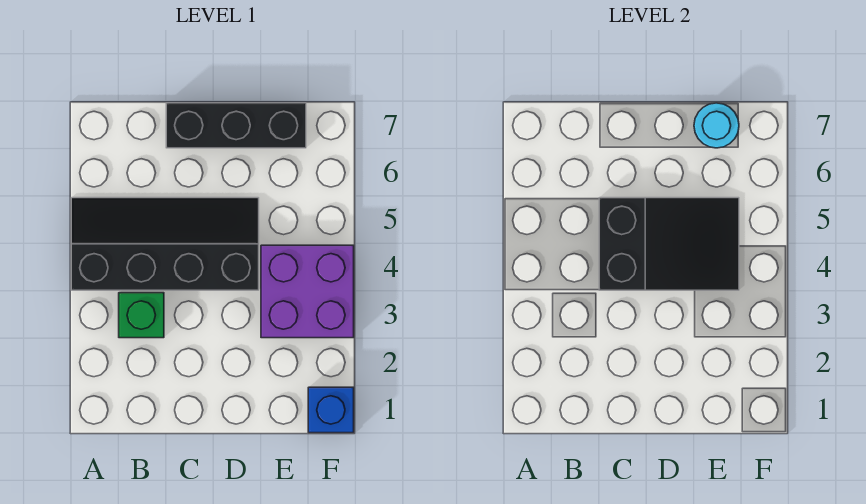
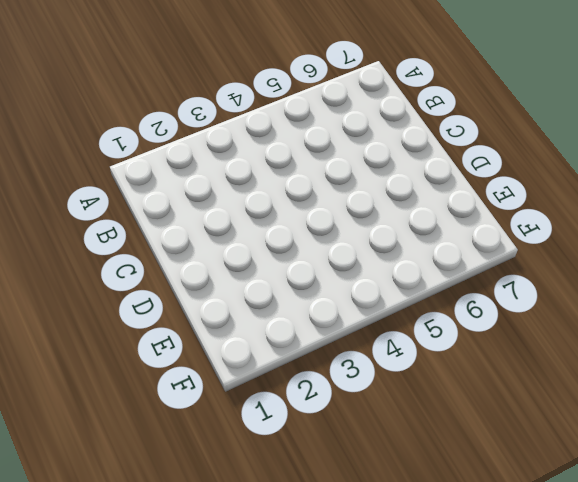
none -> black 2x4 slope [71,198,259,290]
none -> green 1x1 brick [119,293,164,338]

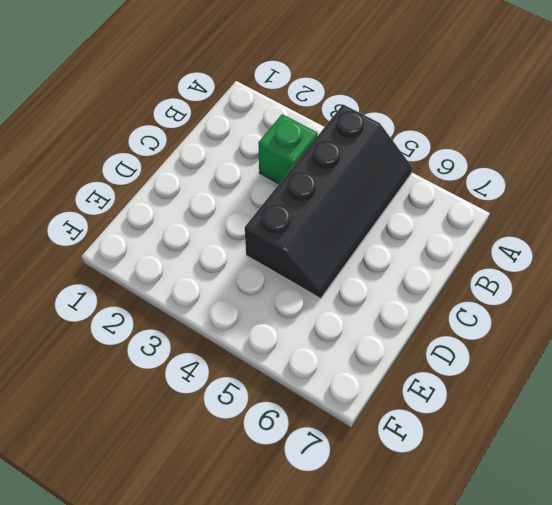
none -> black 1x3 brick [166,103,306,148]
none -> purple 2x2 brick [261,245,354,338]

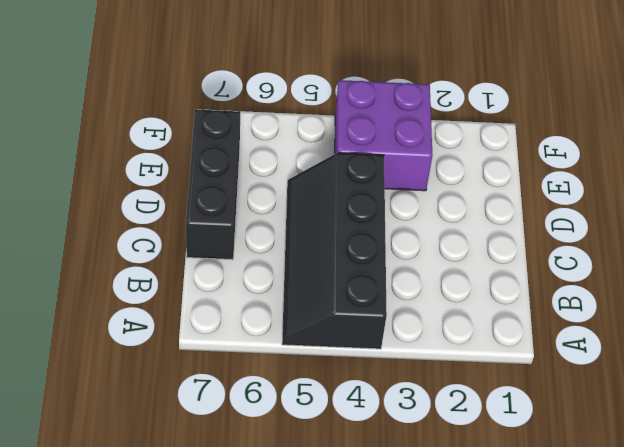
none -> green 1x1 brick [119,293,164,338]
none -> blue 1x1 brick [308,387,354,433]

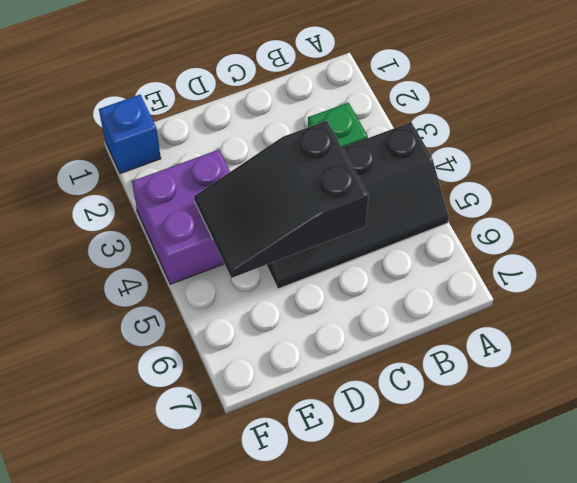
none -> black 1x3 brick [166,103,306,148]
none -> cyan 1x1 round brick [694,103,739,148]

